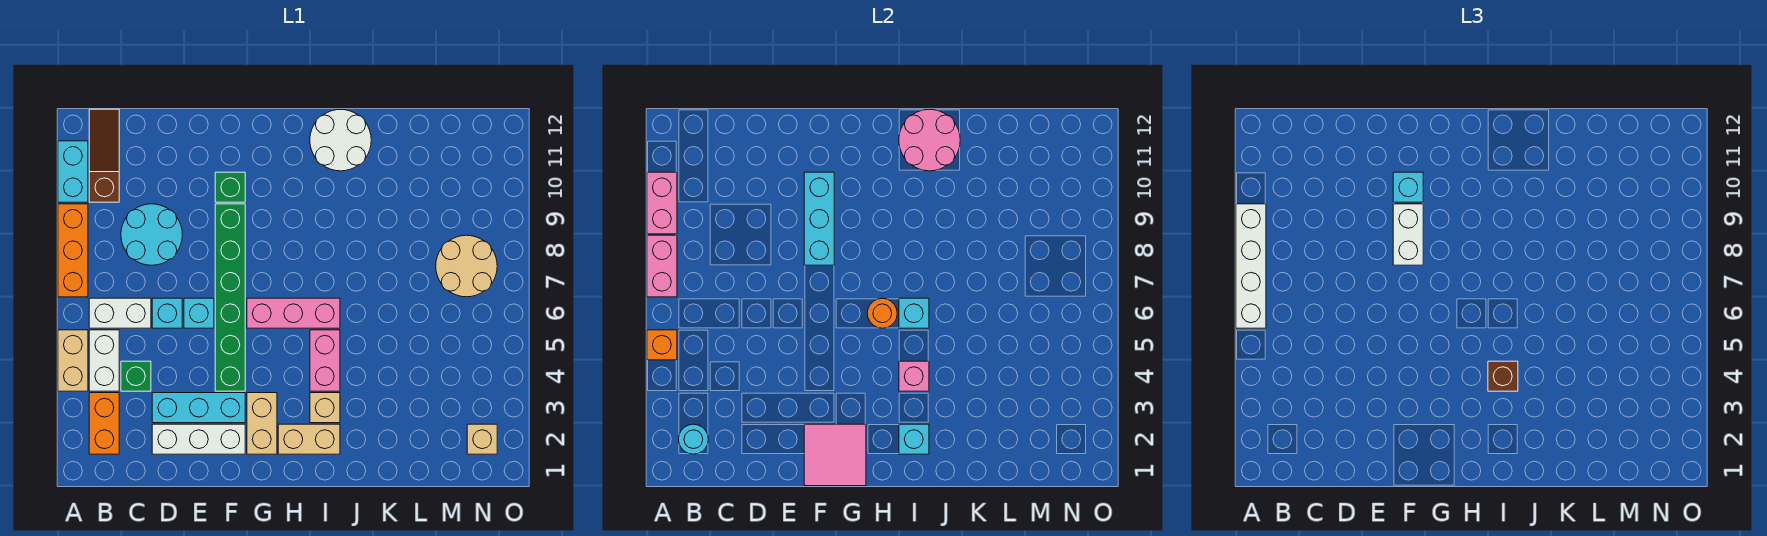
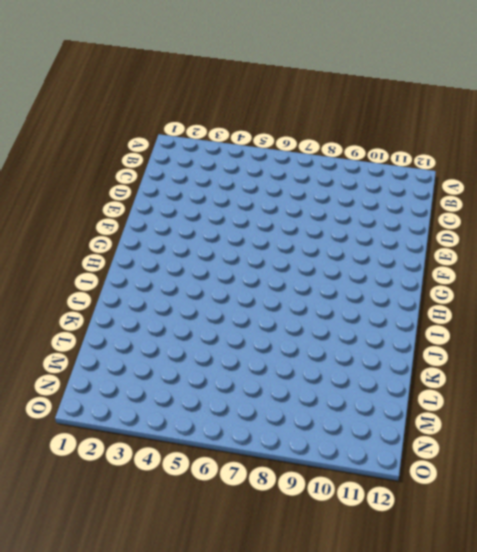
none -> tan 1x2 brick [58,330,88,391]
none -> orange 1x3 brick [58,204,88,297]
none -> cyan 1x2 brick [58,141,88,202]
none -> orange 1x2 brick [89,393,119,454]

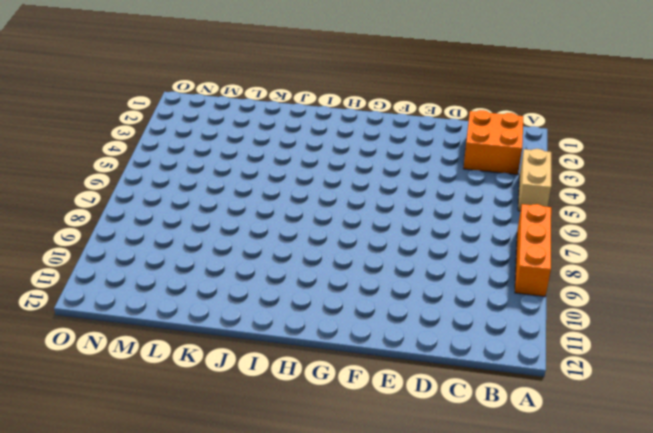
orange 2x2 brick [463,110,523,175] -> orange 1x2 brick [89,393,119,454]
none -> cyan 1x2 brick [58,141,88,202]
none -> white 1x2 brick [89,330,119,391]
none -> white 1x2 brick [89,298,151,328]
none -> brown 1x3 slope [89,109,119,202]

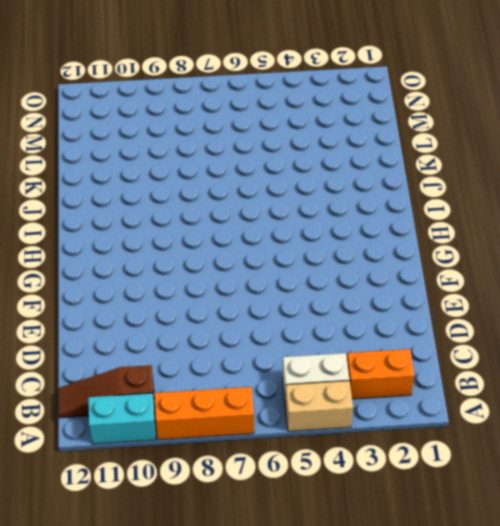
none -> white 1x2 brick [89,298,151,328]
none -> green 1x1 brick [121,361,151,391]
none -> cyan 2x2 round brick [121,204,182,265]
none -> white 1x3 brick [152,424,245,454]

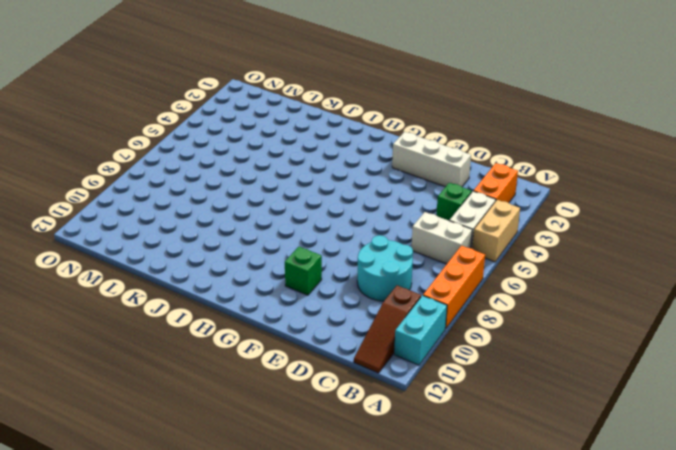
none -> cyan 1x3 brick [152,393,245,423]
none -> cyan 1x1 brick [152,298,182,328]
none -> cyan 1x1 brick [184,298,214,328]
none -> green 1x6 brick [215,204,245,391]

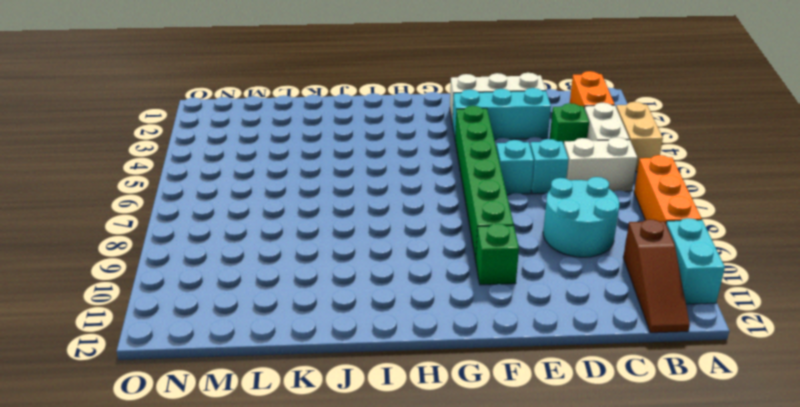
none -> tan 1x2 brick [247,393,277,454]
none -> pink 1x3 brick [247,298,340,328]
none -> tan 1x2 brick [278,424,340,454]
none -> tan 1x1 brick [310,393,340,423]

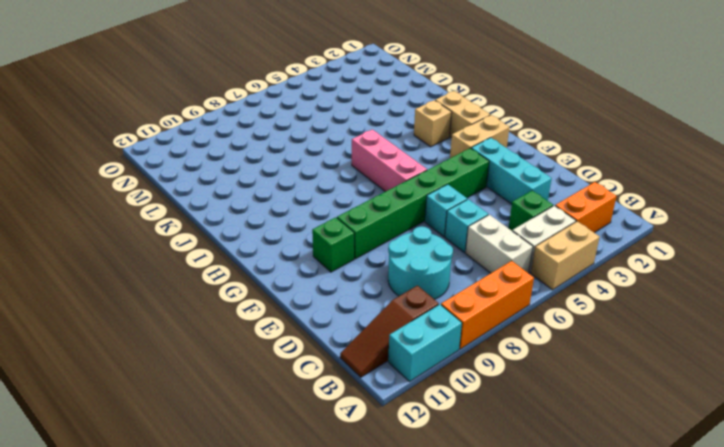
none -> white 1x3 brick [152,424,245,454]
none -> pink 1x2 brick [310,330,340,391]
none -> white 2x2 round brick [310,110,371,171]
none -> tan 2x2 round brick [436,235,497,297]

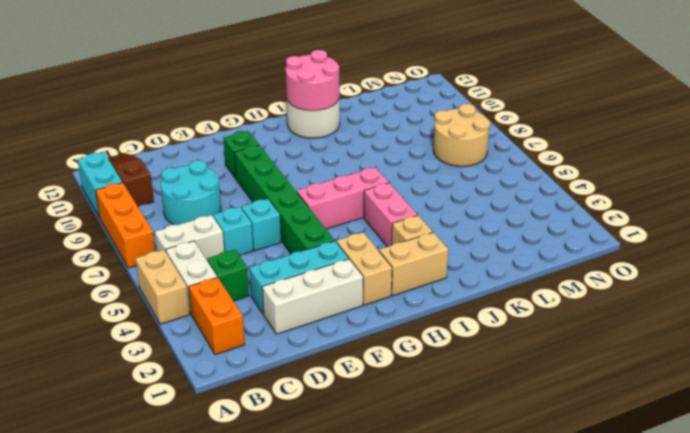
none -> tan 1x1 brick [467,424,497,454]
none -> orange 1x1 brick [647,330,677,360]
none -> pink 1x2 brick [647,235,677,297]
none -> pink 1x2 brick [647,172,677,234]

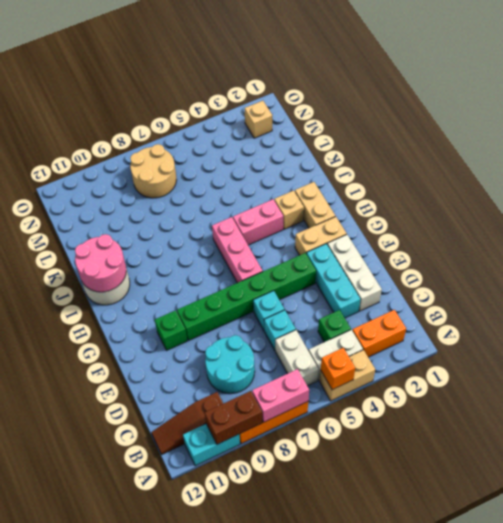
brown 1x2 brick [205,391,262,444] -> pink 1x2 brick [647,172,677,234]
none -> cyan 1x1 round brick [679,424,708,454]
none -> pink 2x2 tile [804,424,866,486]
none -> cyan 1x3 brick [804,172,834,265]
none -> orange 1x1 round brick [867,298,897,328]

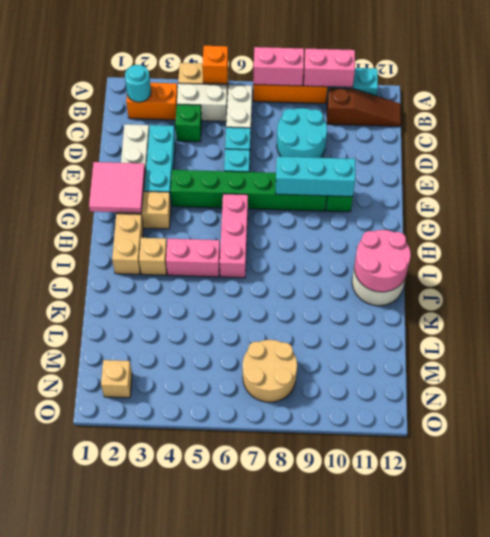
none -> orange 1x1 round brick [867,298,897,328]
none -> cyan 1x1 brick [899,424,929,454]
none -> pink 1x1 brick [899,361,929,391]
none -> cyan 1x1 brick [899,298,929,328]

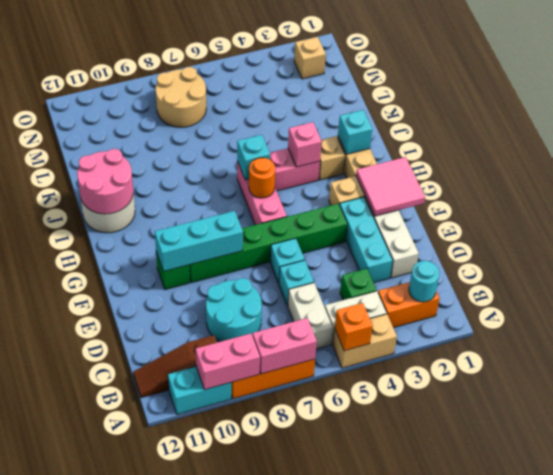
none -> white 1x4 brick [1236,204,1266,328]
none -> white 1x2 brick [1393,204,1423,265]
none -> cyan 1x1 brick [1393,172,1423,202]
none -> brown 1x1 brick [1488,361,1518,391]

